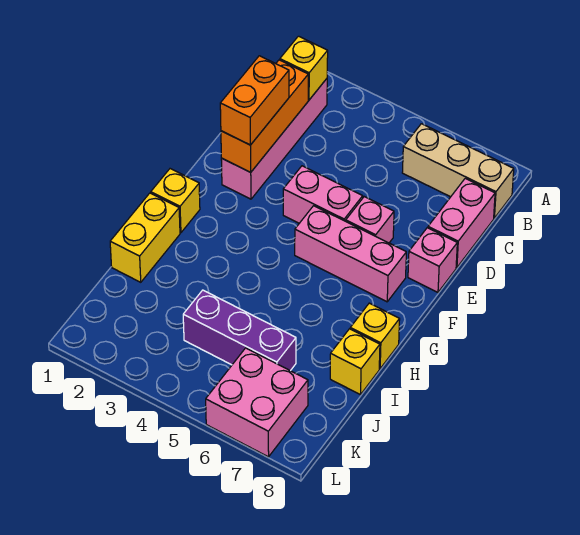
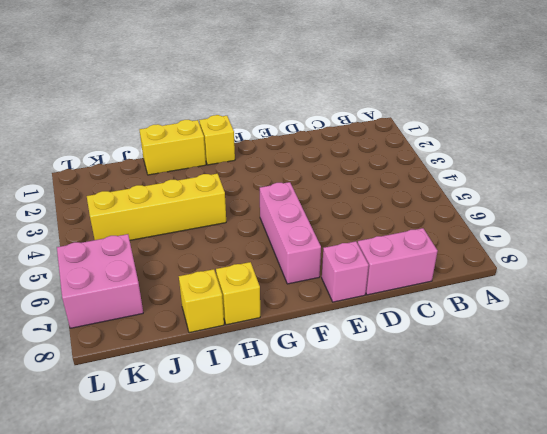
yellow 1x4 brick [87,174,226,240] -> purple 1x3 brick [183,290,296,371]
none -> pink 1x4 brick [221,79,327,199]
none -> tan 1x3 brick [402,124,514,218]
none -> pink 1x2 brick [283,166,363,223]

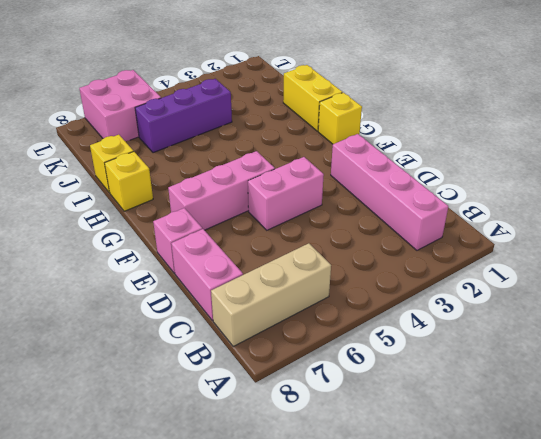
none -> pink 1x1 brick [346,197,394,243]
none -> yellow 1x1 brick [280,36,328,100]
none -> orange 1x3 brick [221,60,308,172]

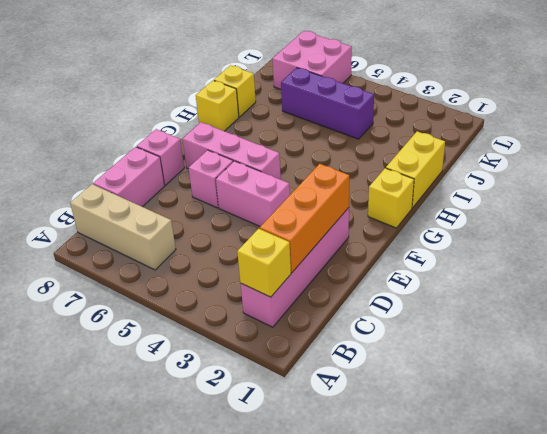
none -> orange 1x2 brick [220,56,289,145]

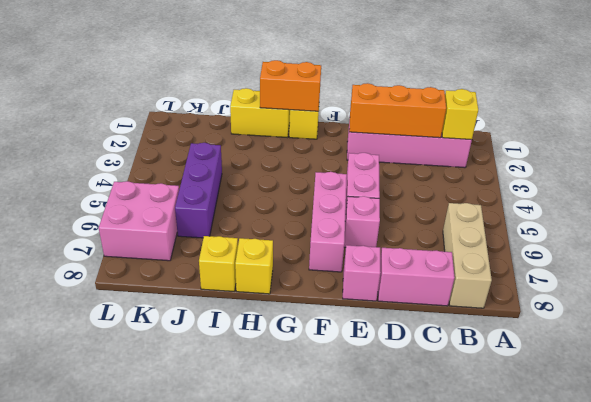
orange 1x2 brick [260,60,321,111] -> orange 1x2 brick moved to [220,56,289,145]

